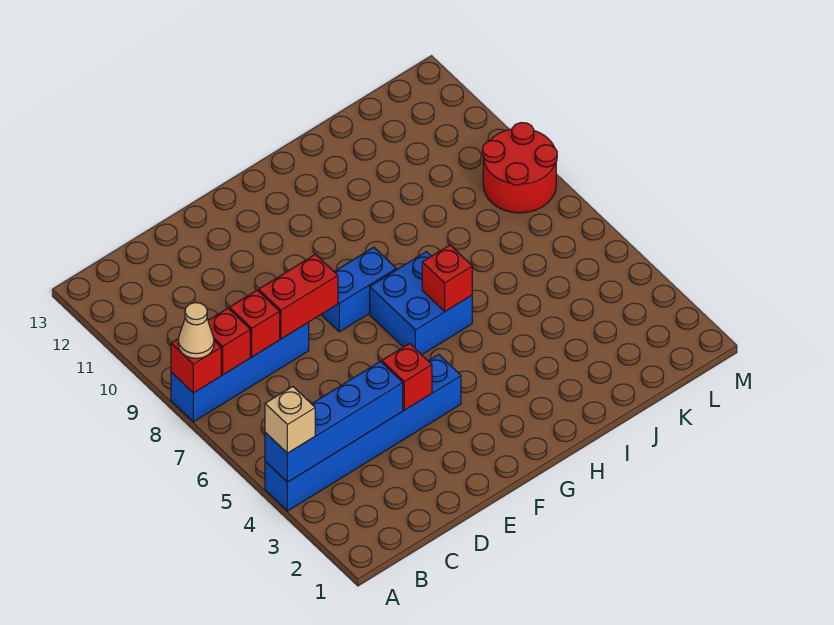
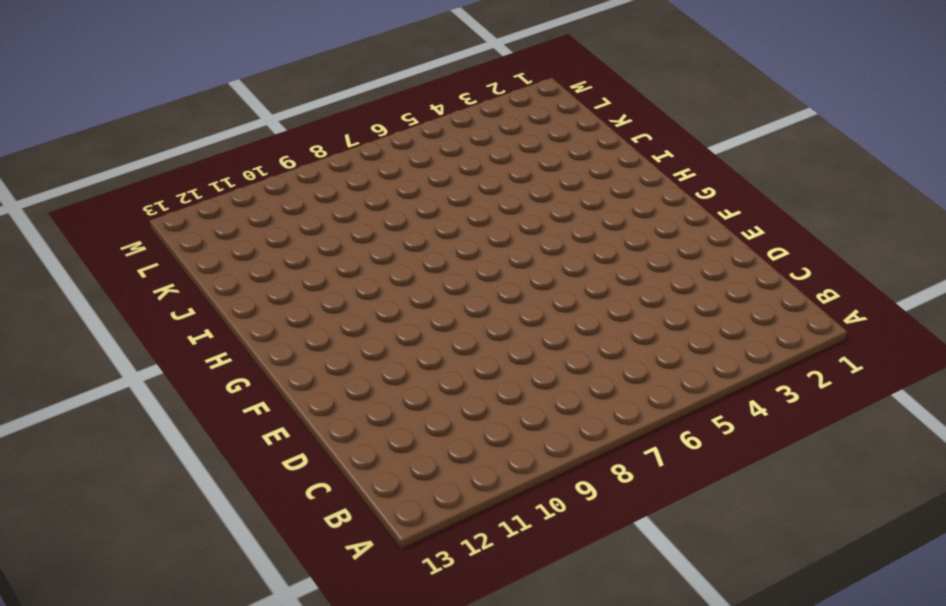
none -> blue 1x6 brick [265,354,461,511]
none -> blue 1x4 brick [171,322,309,422]
none -> blue 1x2 brick [321,247,396,332]

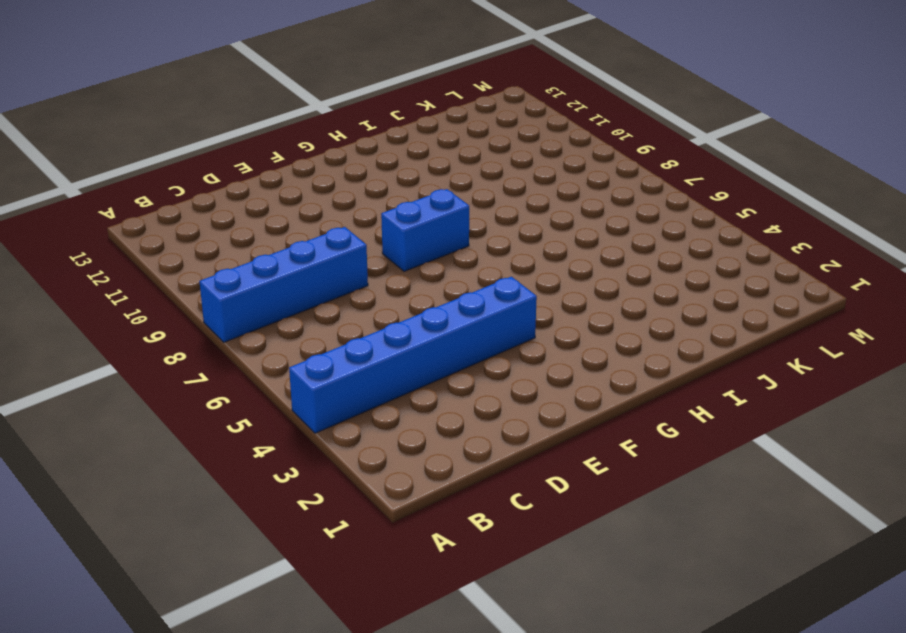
none -> blue 2x2 brick [370,252,472,355]
none -> red 2x2 round brick [482,123,557,213]
none -> blue 1x4 brick [265,361,403,482]

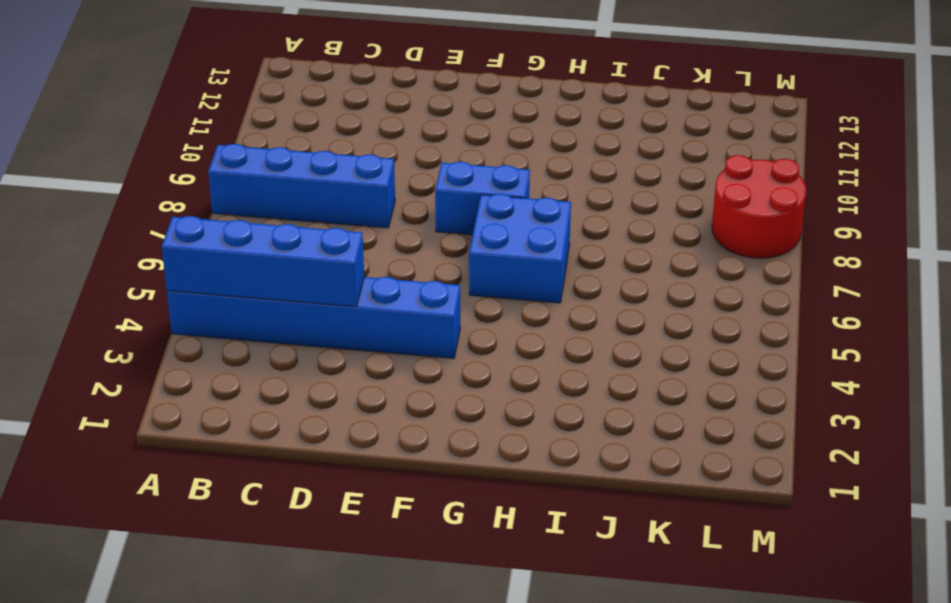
none -> red 1x1 brick [171,339,221,393]
none -> red 1x1 brick [208,308,250,375]
none -> red 1x1 brick [229,290,280,357]

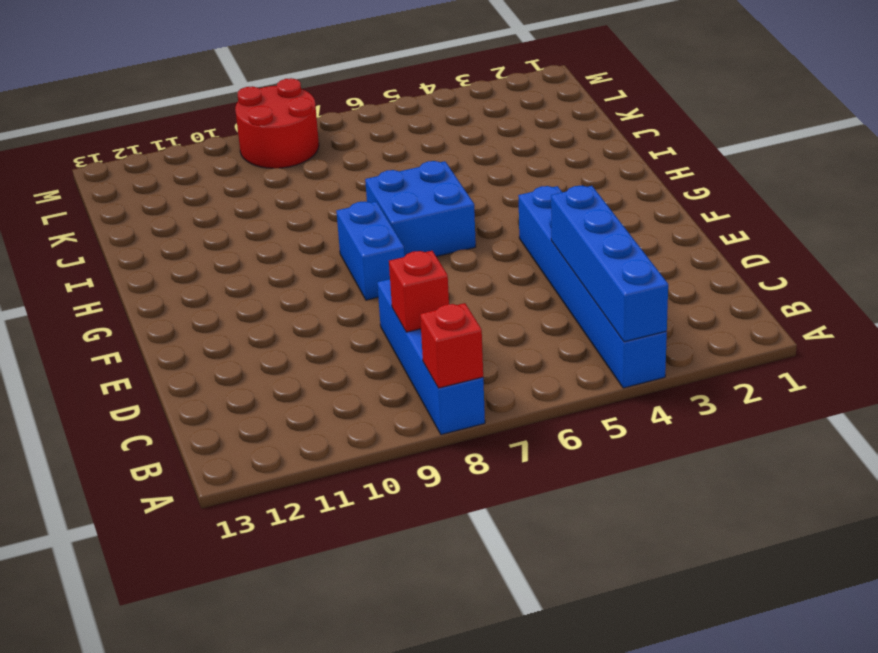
none -> red 1x1 brick [208,308,250,375]
none -> red 1x2 brick [259,254,338,339]
none -> red 1x1 brick [382,344,432,410]

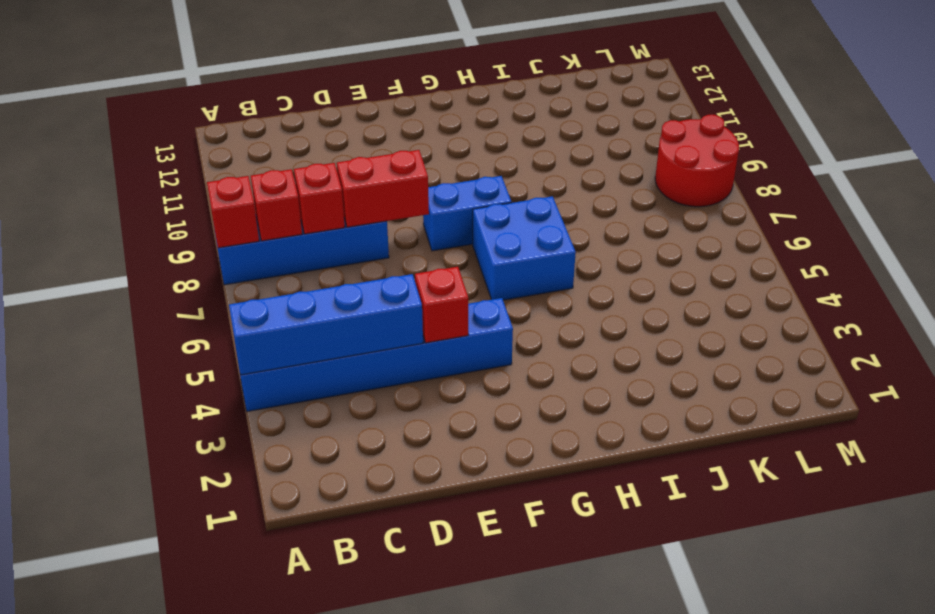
none -> red 1x1 brick [422,245,472,311]
none -> tan 1x1 brick [265,387,315,453]
none -> tan 1x1 cone [178,303,214,358]

